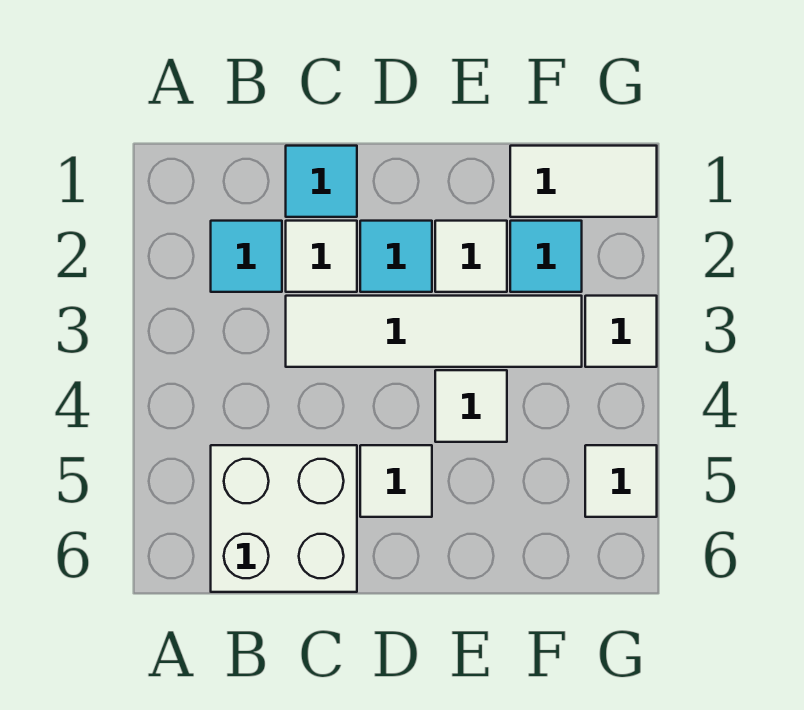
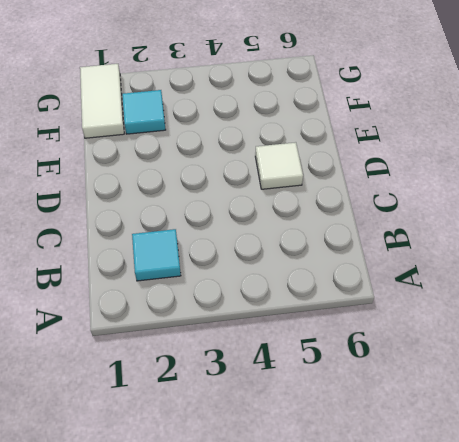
none -> white 2x2 brick [211,445,357,592]
none -> cyan 1x1 tile [286,146,357,217]
none -> white 1x1 tile [286,221,357,292]

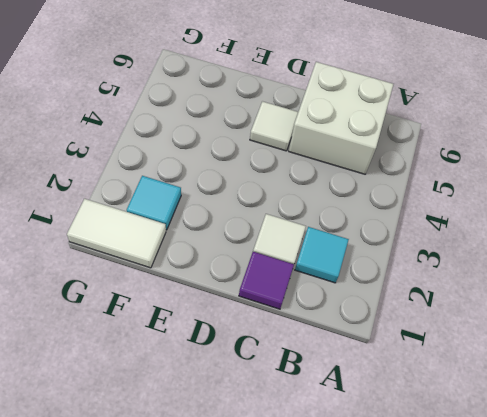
purple 1x1 tile [239,252,294,309] -> cyan 1x1 tile [286,146,357,217]
none -> white 1x4 tile [286,296,582,367]
none -> cyan 1x1 tile [360,221,432,292]
none -> white 1x1 tile [435,221,507,292]

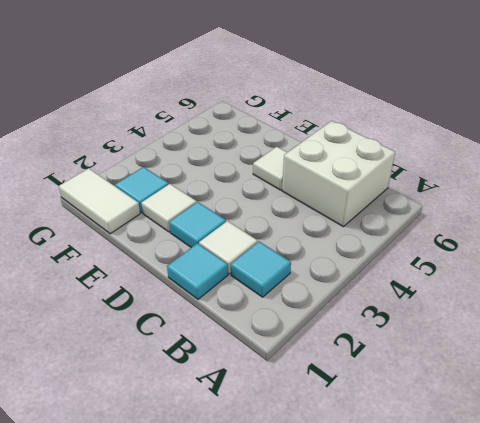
none -> white 1x4 tile [286,296,582,367]
none -> white 1x1 tile [435,370,507,442]
none -> white 1x1 tile [585,296,657,367]

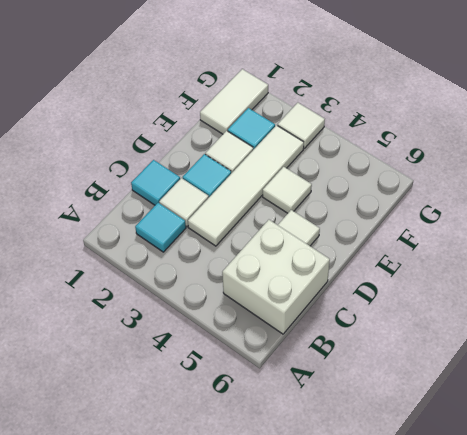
none -> white 1x1 tile [585,445,657,517]

